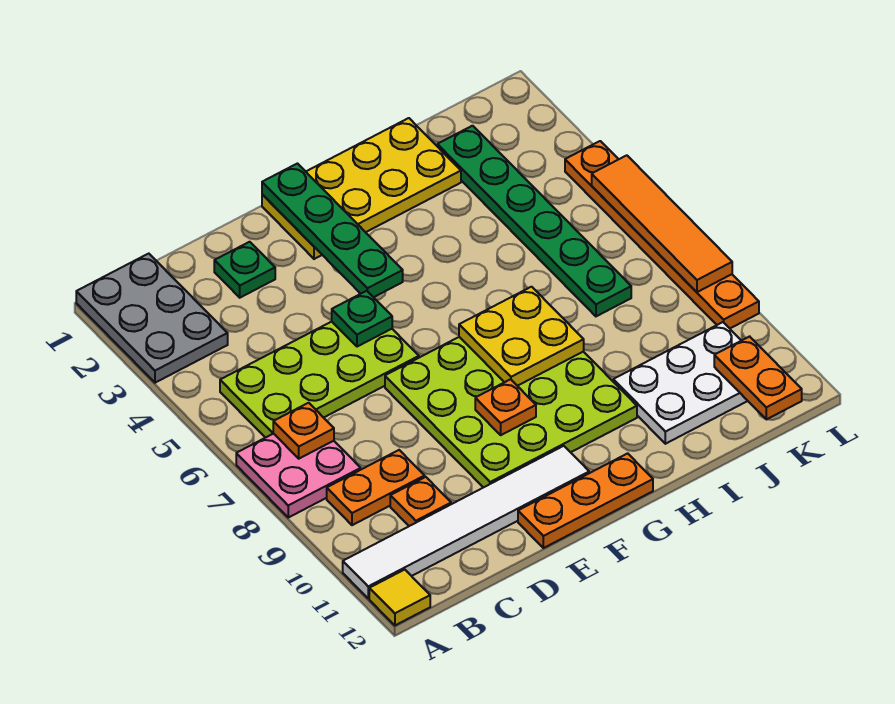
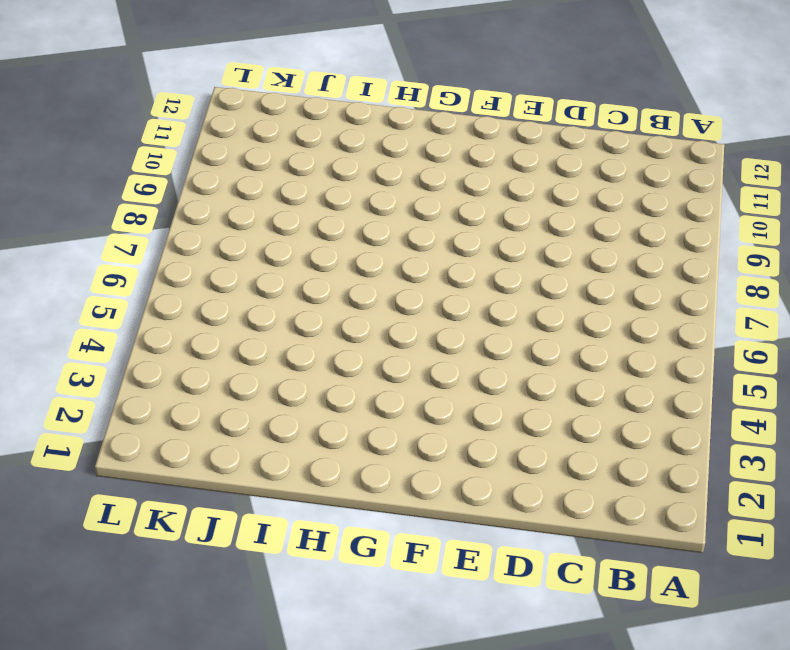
none -> grey 2x3 plate [76,254,228,383]
none -> pink 2x2 plate [236,434,361,518]
none -> white 1x6 tile [343,446,589,598]

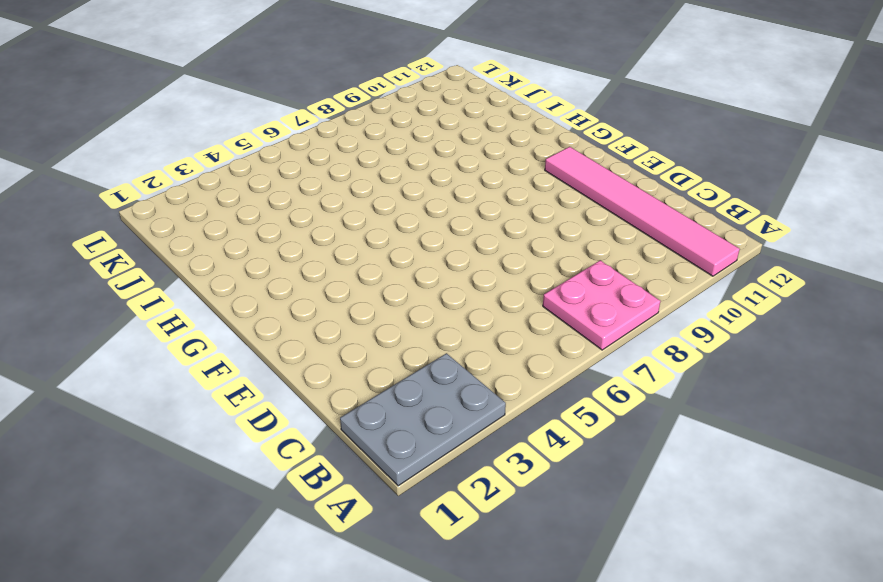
pink 1x6 tile [545,147,740,276] -> white 1x6 tile [343,446,589,598]
none -> yellow 1x1 tile [369,570,430,625]
none -> lime 2x4 plate [220,322,419,438]
none -> orange 1x2 plate [327,450,425,525]

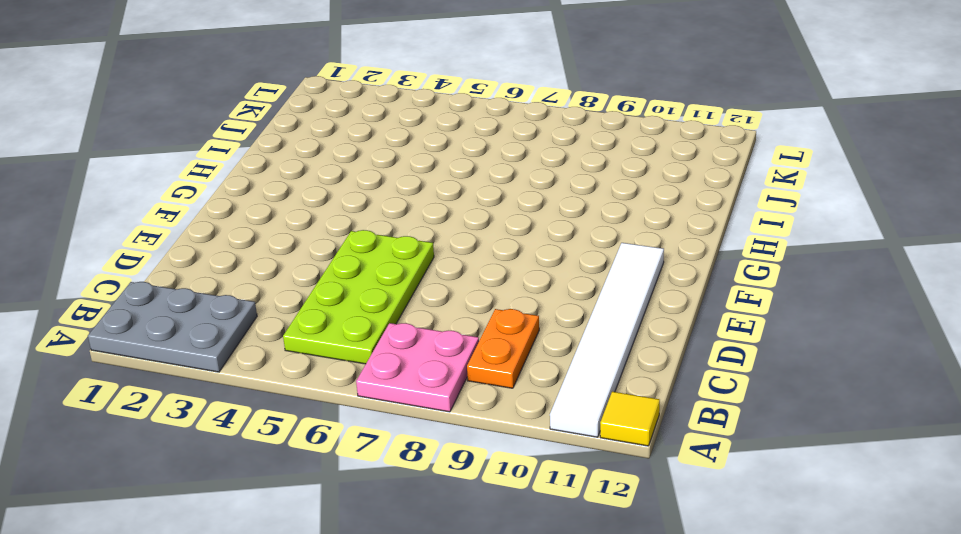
none -> orange 1x1 plate [390,477,451,526]
none -> green 1x1 plate [214,242,275,298]
none -> lime 4x4 plate [385,337,637,488]

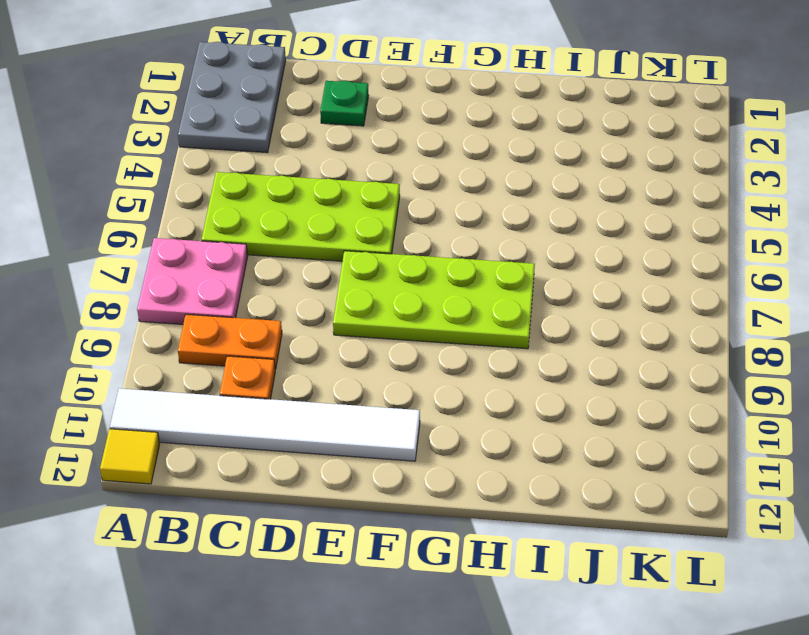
lime 2x4 plate [333,251,535,349] -> lime 4x4 plate [385,337,637,488]
none -> orange 1x3 plate [518,453,653,548]
none -> yellow 2x4 plate [262,118,461,259]
none -> white 2x3 plate [613,322,747,444]

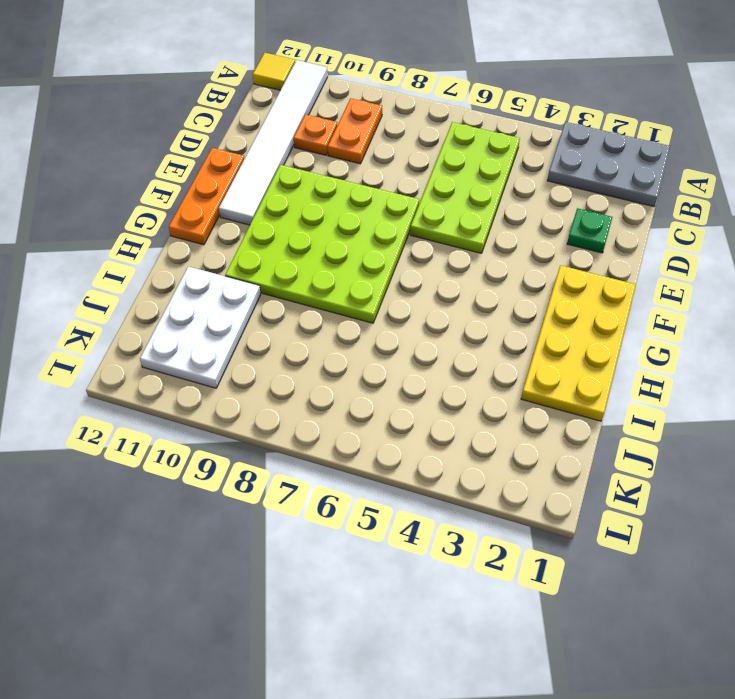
none -> pink 2x2 plate [236,434,361,518]
none -> green 1x6 plate [437,126,631,316]
none -> orange 1x6 plate [565,141,759,328]

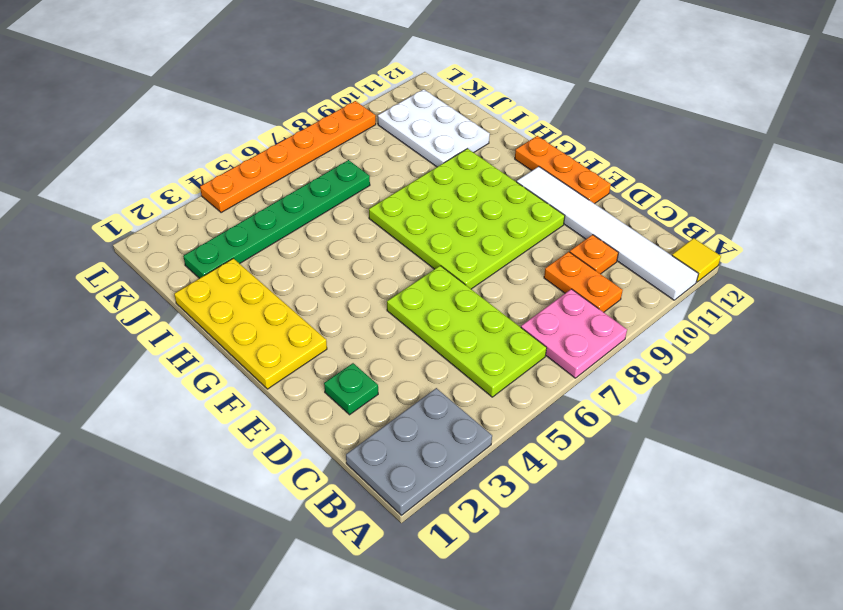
none -> orange 1x1 plate [273,403,334,459]
none -> green 1x1 plate [332,291,392,347]
none -> green 1x4 plate [262,164,403,297]

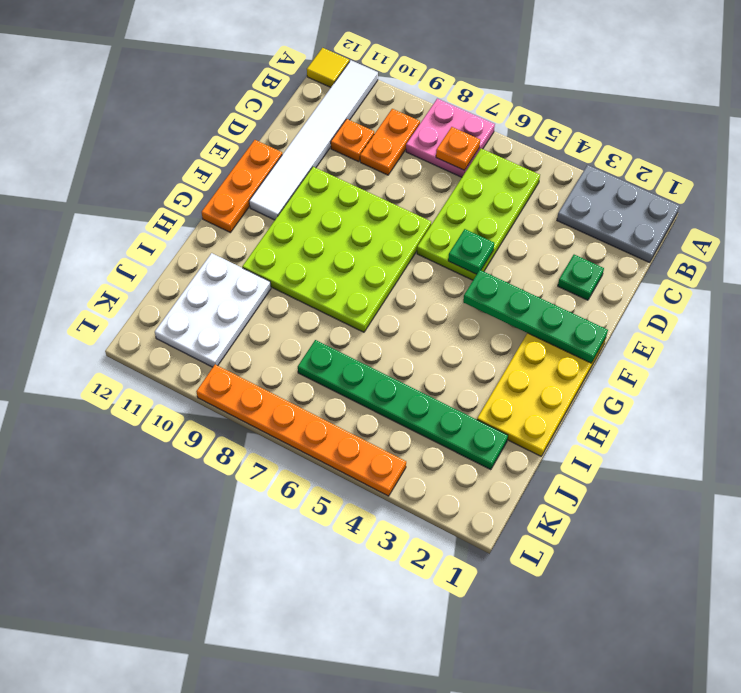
none -> orange 1x1 plate [475,379,536,435]
none -> yellow 2x2 plate [459,287,584,386]
none -> orange 1x2 plate [714,336,802,419]

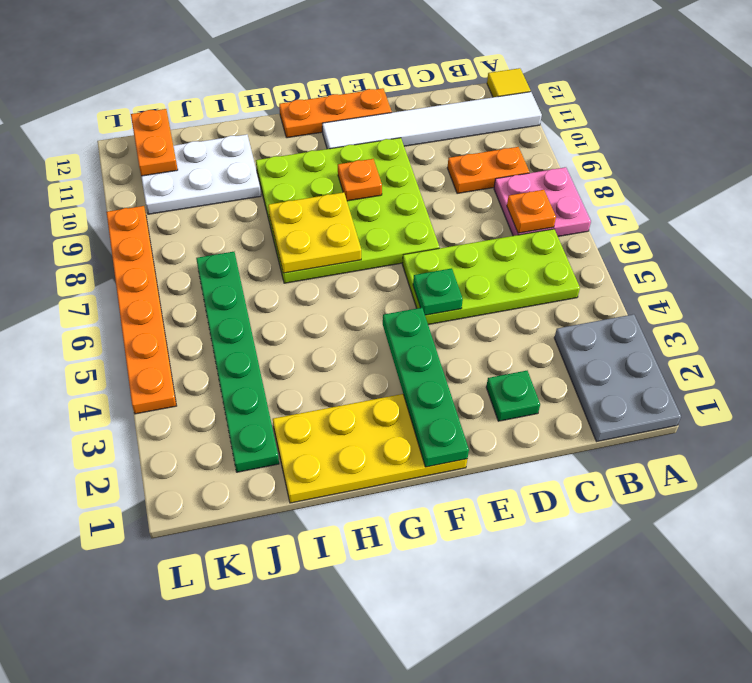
none -> orange 1x1 plate [390,477,451,526]
none -> orange 1x4 tile [592,155,732,292]

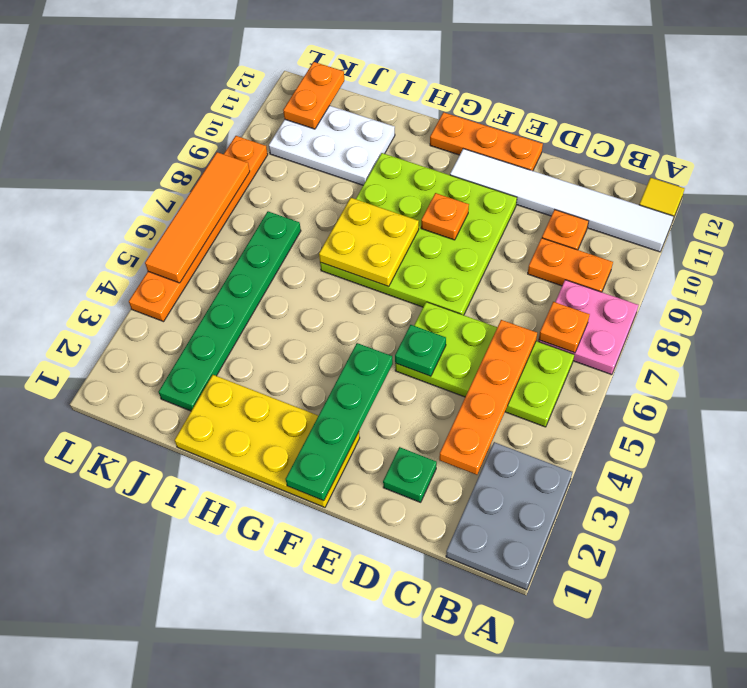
orange 1x4 plate [439,320,537,475] -> none

